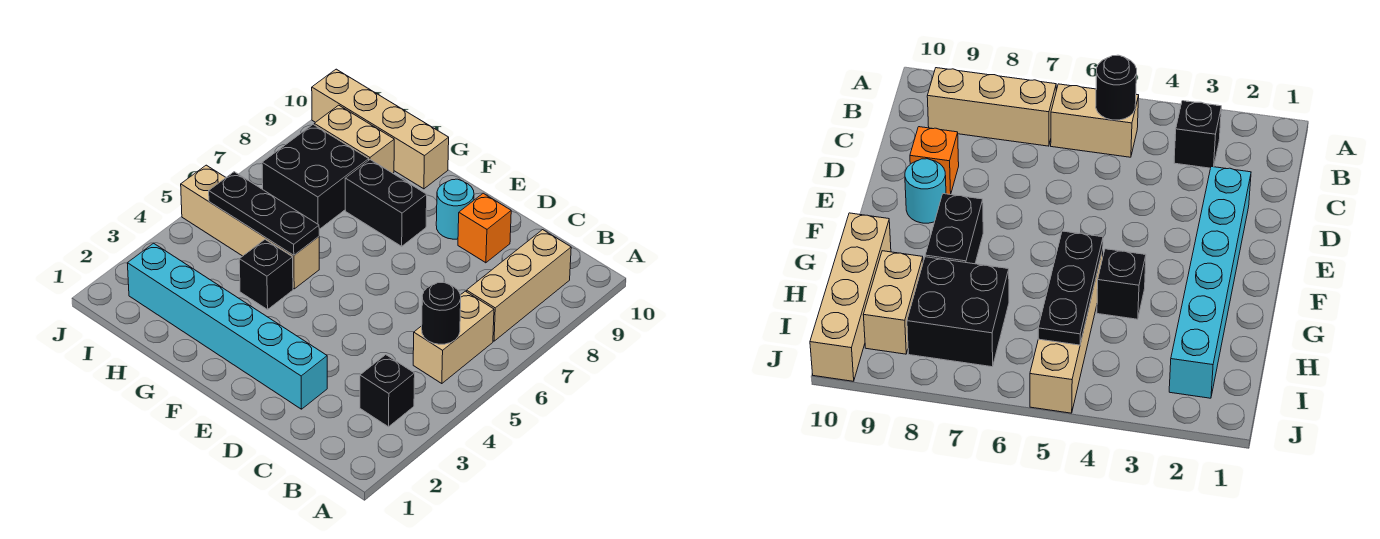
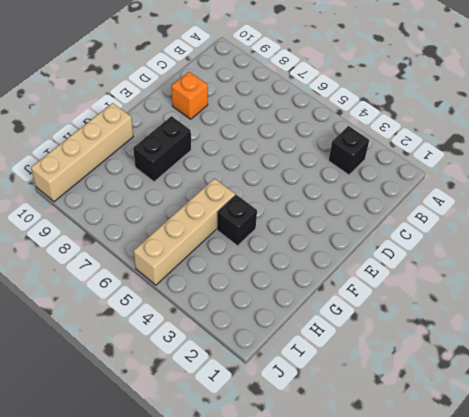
none -> tan 1x2 brick [413,291,494,384]
none -> tan 1x3 brick [467,230,571,341]
none -> cyan 1x6 brick [127,243,327,409]

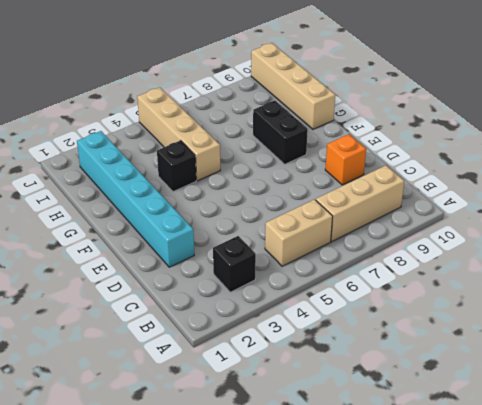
none -> cyan 1x1 round brick [436,179,474,239]
none -> black 2x2 brick [262,125,369,229]
none -> tan 1x2 brick [314,105,394,173]

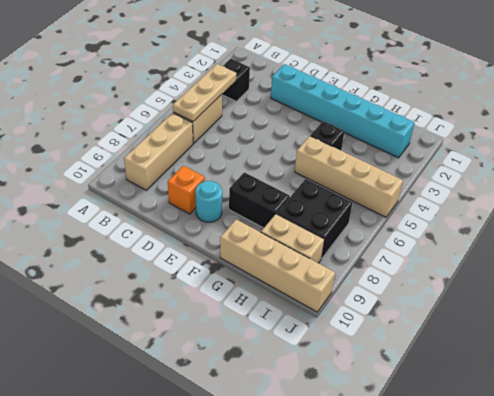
tan 1x3 plate [173,64,236,122] -> black 1x1 round brick [422,282,461,344]
none -> black 1x3 plate [209,172,319,255]

